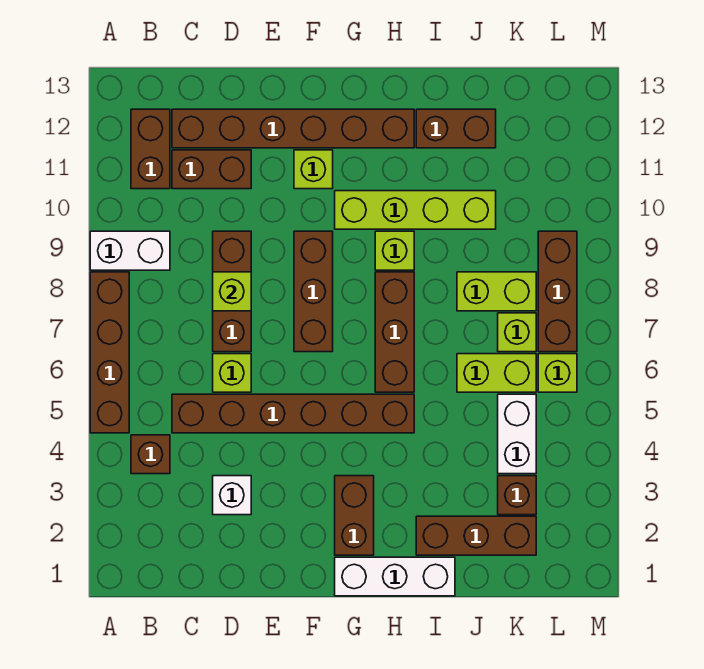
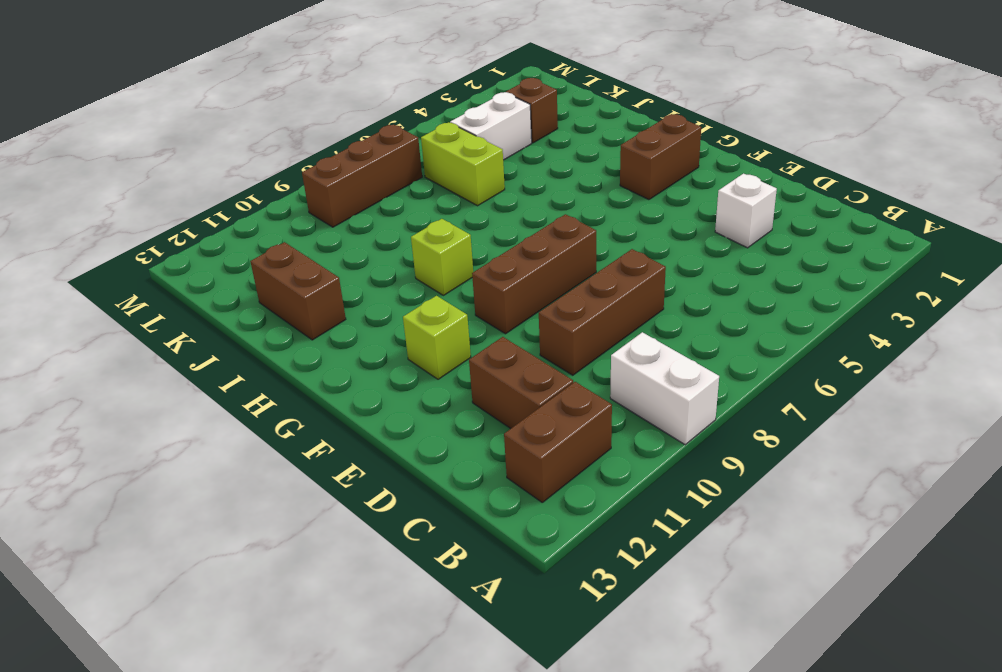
none -> brown 1x4 brick [90,272,129,433]
none -> brown 1x1 brick [131,435,170,474]
none -> brown 1x6 brick [172,394,414,433]

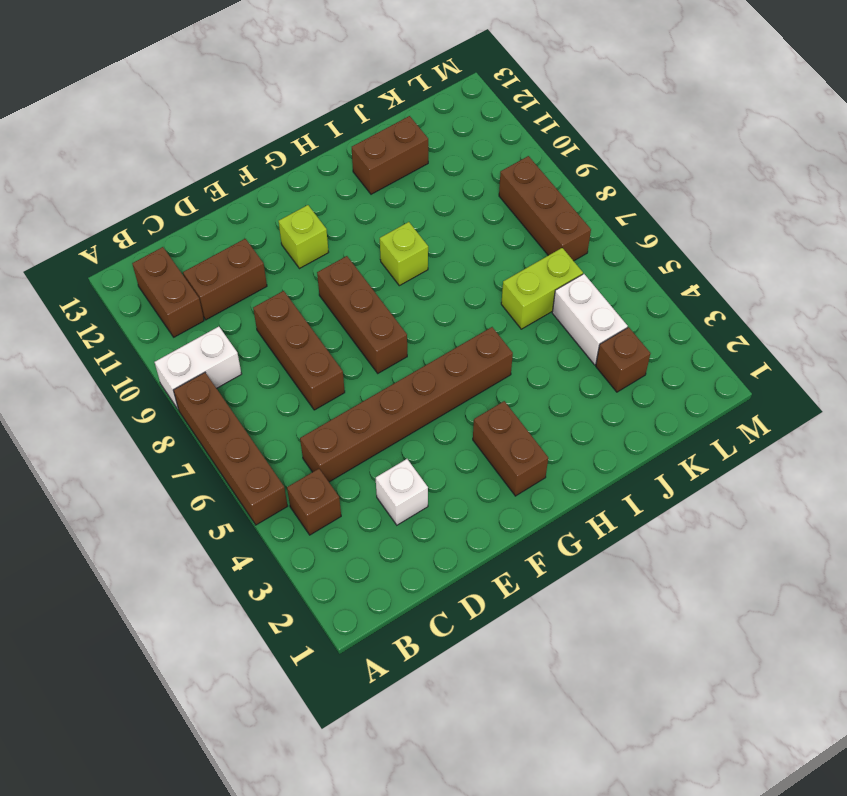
none -> brown 1x6 brick [172,109,414,148]
none -> lime 1x1 brick [213,354,251,392]
none -> white 1x3 brick [335,557,455,596]

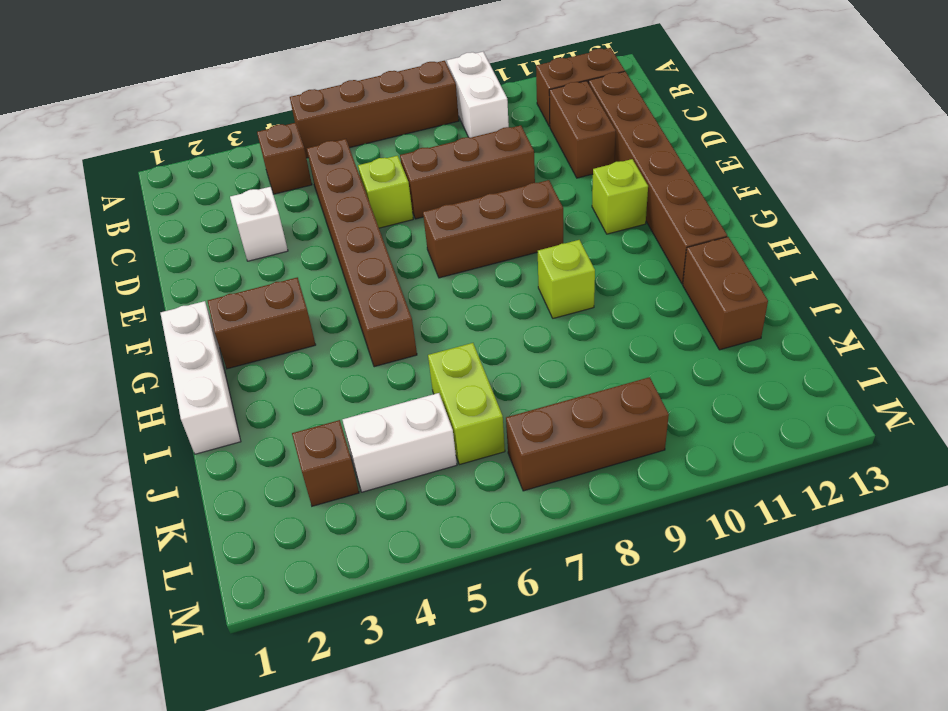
none -> lime 1x4 brick [335,191,496,229]
none -> brown 1x3 brick [375,272,414,392]
none -> brown 1x3 brick [416,516,536,555]

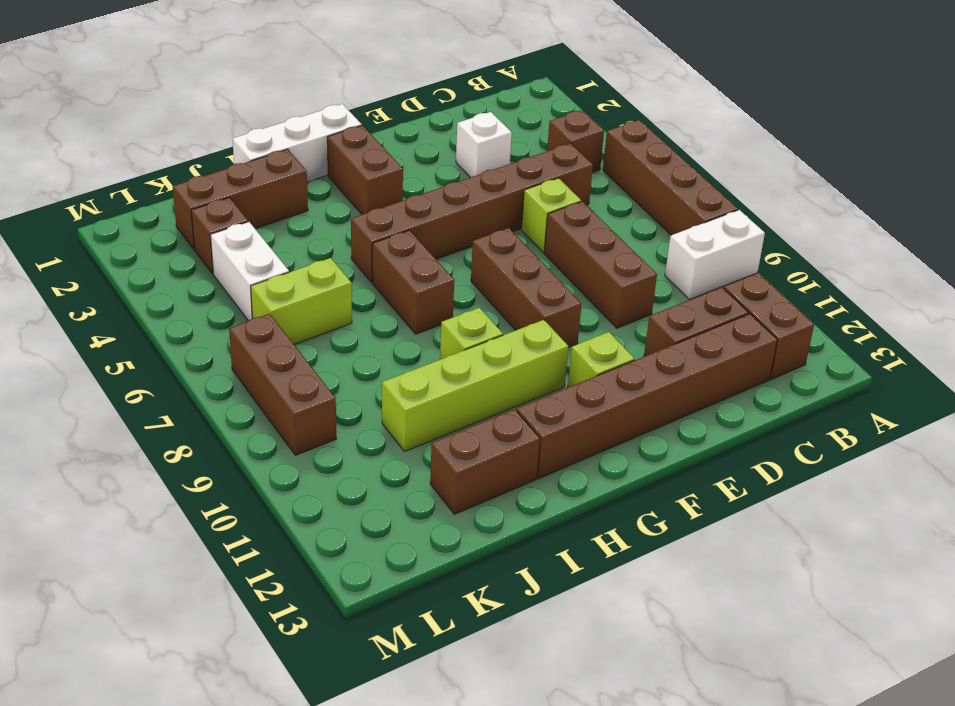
brown 1x2 brick [372,230,454,334] -> brown 1x3 brick [375,272,414,392]
none -> lime 1x2 brick [457,272,536,311]
none -> lime 1x1 brick [498,313,536,352]
none -> lime 1x1 brick [538,354,577,392]

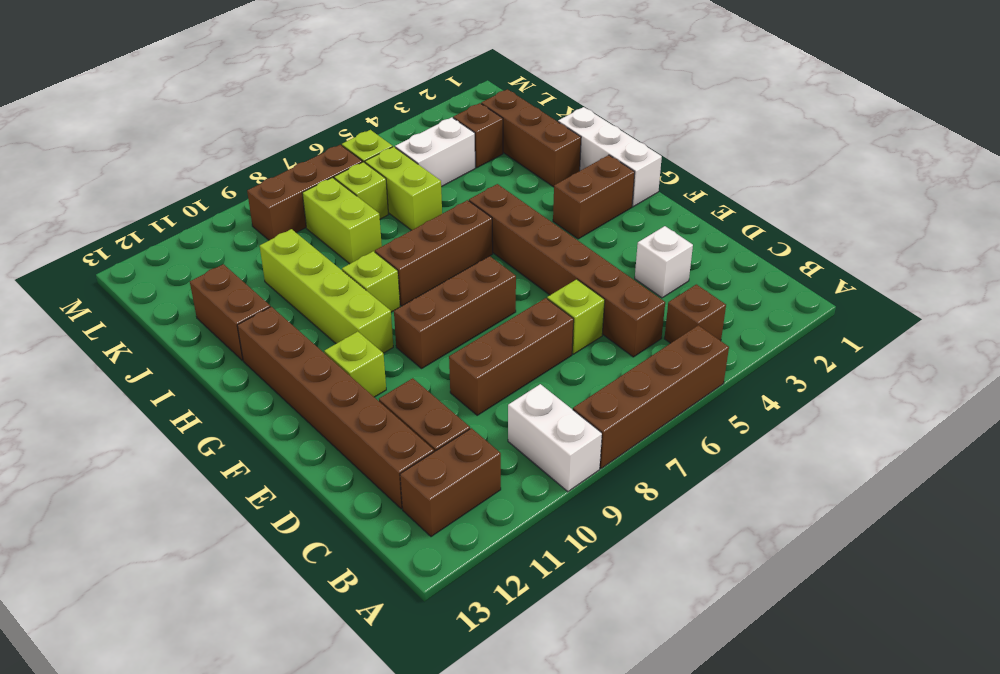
none -> lime 1x1 brick [213,272,251,311]

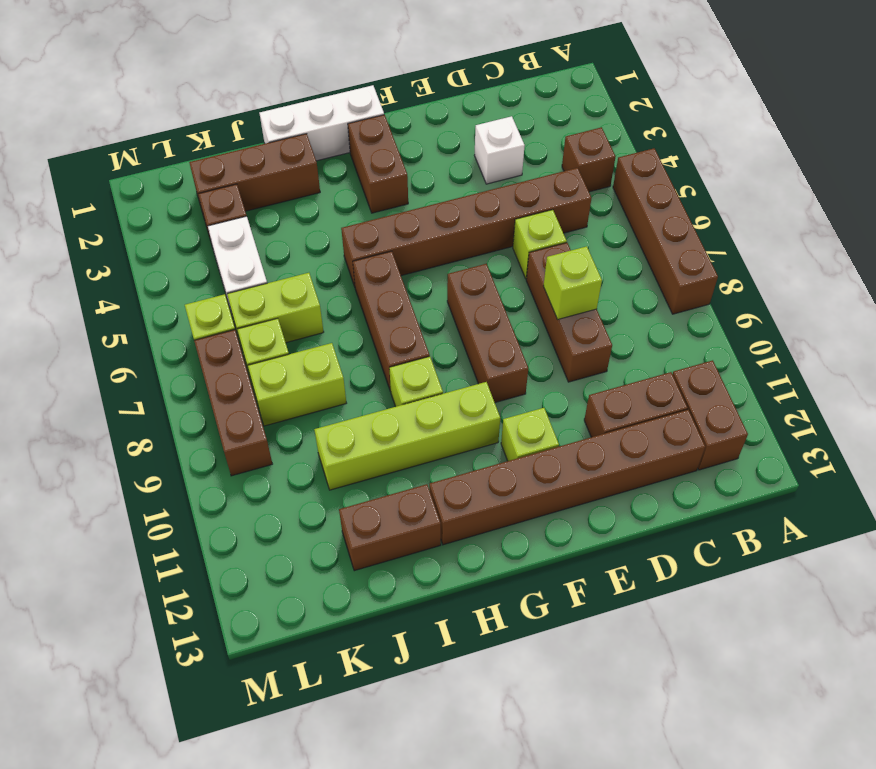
none -> white 1x2 brick [90,231,170,270]

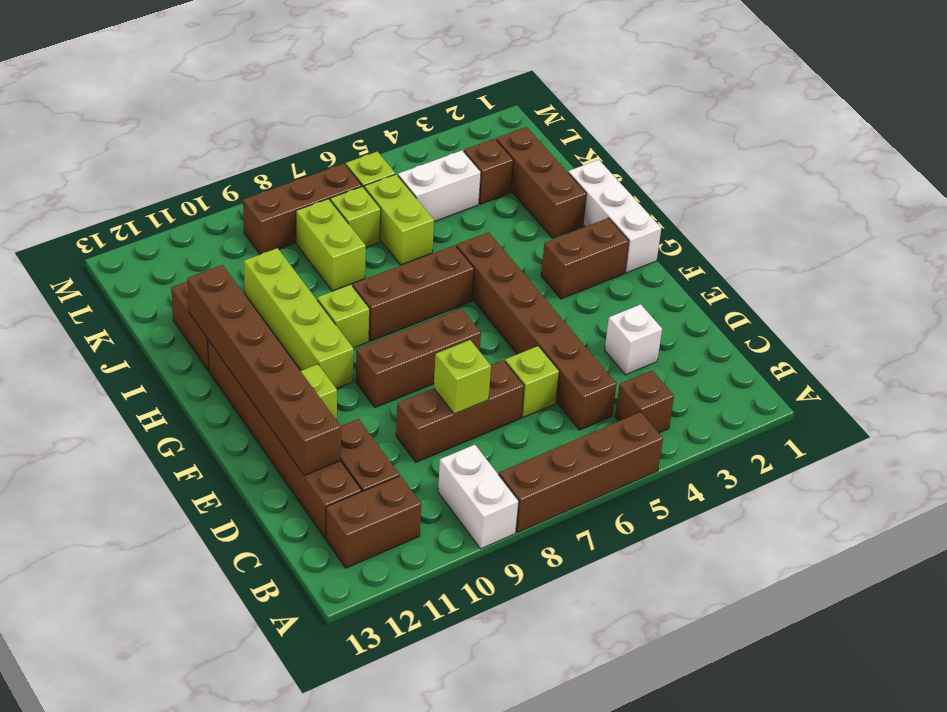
brown 1x6 brick [187,265,341,475] -> none

